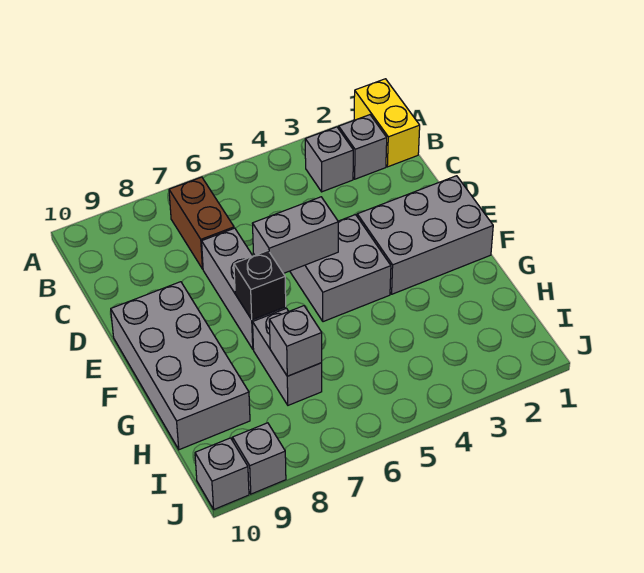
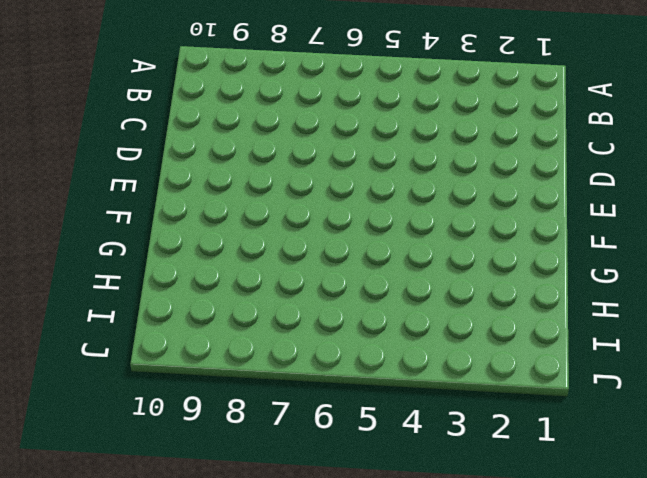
none -> yellow 1x2 brick [354,79,420,167]
none -> grey 1x1 brick [339,115,387,179]
none -> grey 1x1 brick [305,127,353,192]

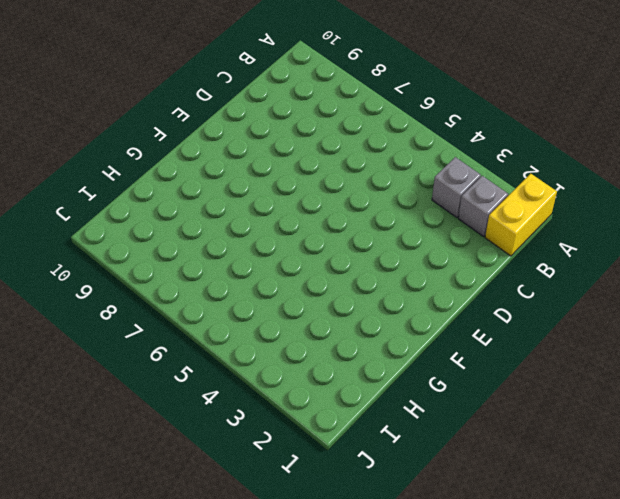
none -> brown 1x2 brick [169,177,234,269]
none -> grey 1x3 brick [202,228,286,349]
none -> grey 2x3 brick [357,176,493,294]

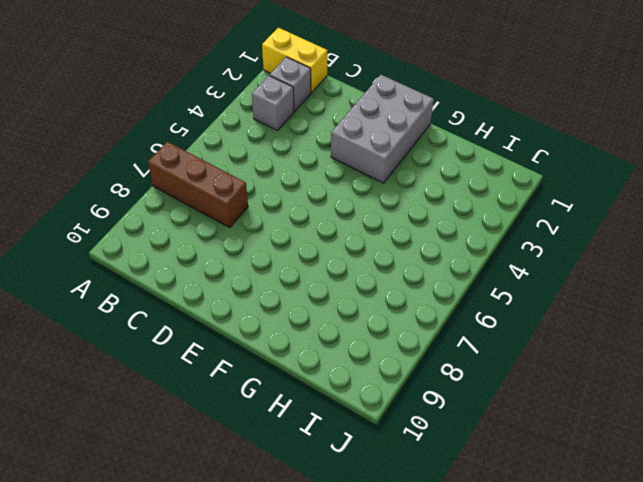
brown 1x3 brick [148,142,248,228] -> brown 1x2 brick [169,177,234,269]
none -> grey 1x3 brick [202,228,286,349]
none -> grey 2x2 brick [290,215,391,322]
none -> grey 2x4 brick [111,282,250,450]

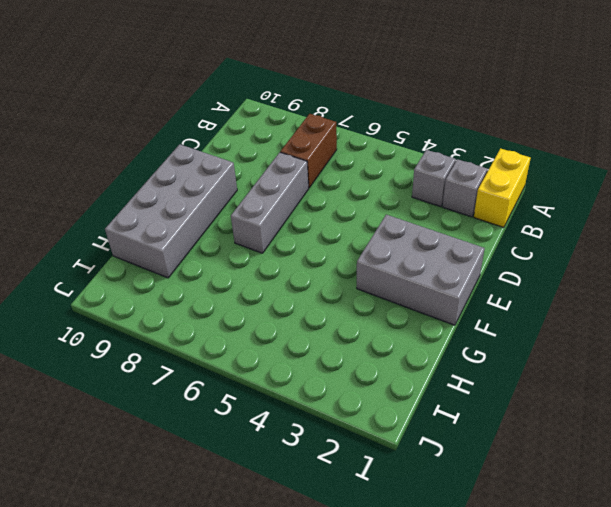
none -> grey 2x2 brick [290,215,391,322]
none -> grey 1x2 brick [253,308,322,405]
none -> grey 1x1 brick [233,423,286,494]

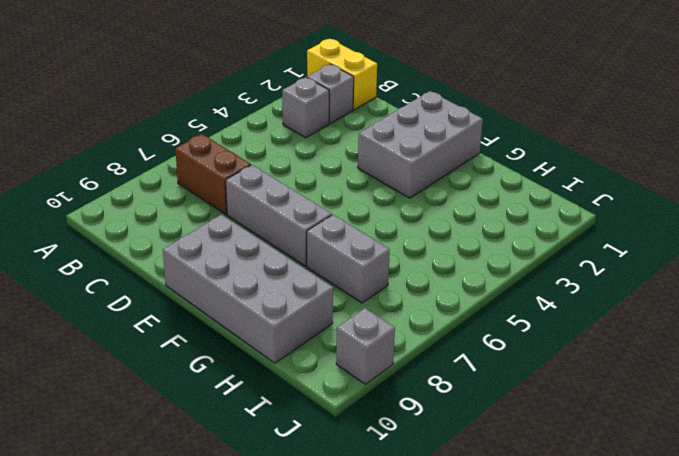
none -> grey 2x2 brick [290,215,391,322]
none -> grey 1x1 brick [195,438,249,509]
none -> grey 1x2 brick [252,197,338,274]

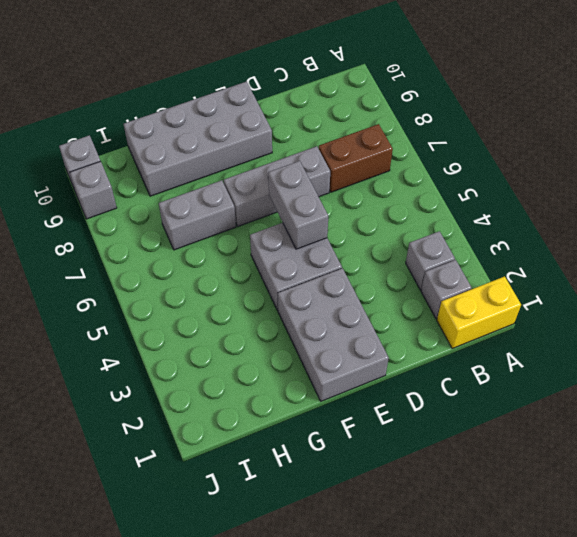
none -> black 1x1 brick [234,251,286,320]
none -> grey 1x1 brick [269,306,322,376]

